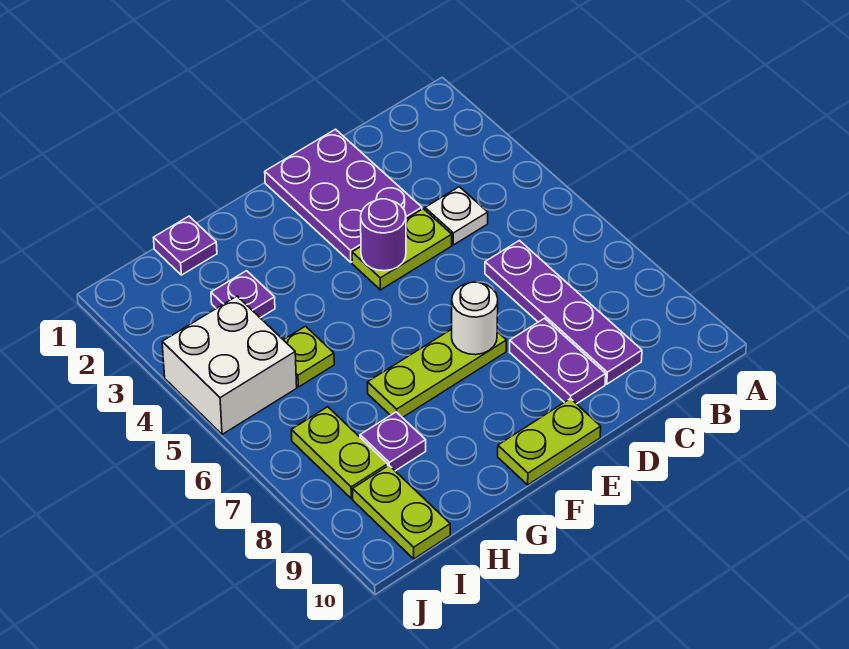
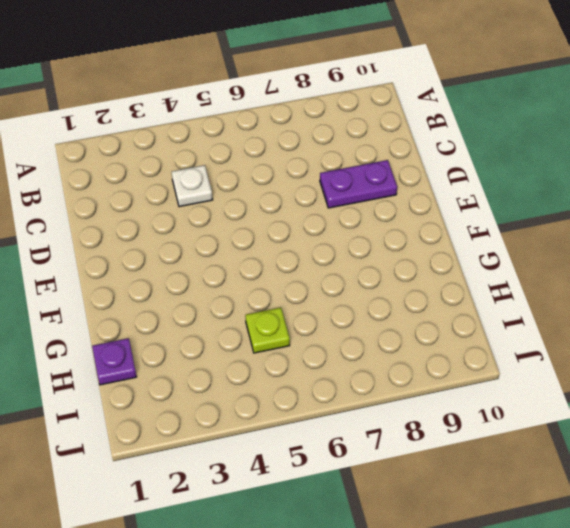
none -> purple 1x4 plate [485,241,642,384]
none -> purple 2x3 plate [265,129,422,262]
none -> lime 1x2 plate [352,209,452,290]

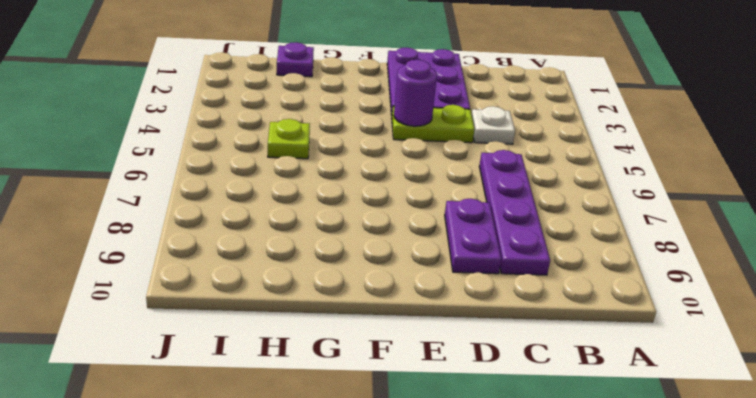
none -> lime 1x3 plate [367,329,506,418]
none -> lime 1x2 plate [498,398,601,485]
none -> purple 1x1 plate [211,271,275,318]

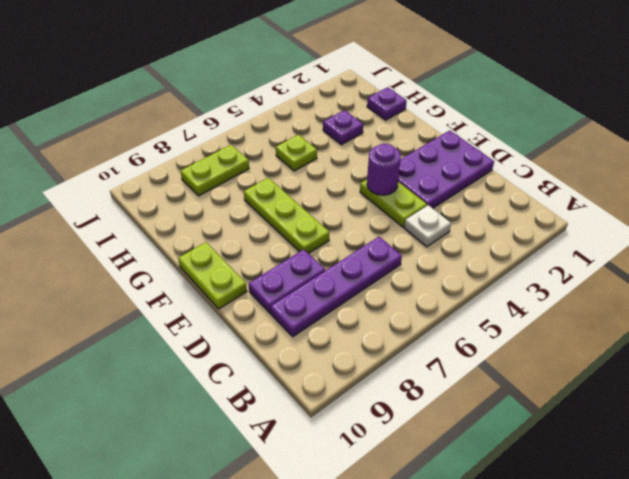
none -> purple 1x1 plate [360,412,426,471]
none -> white 2x2 brick [162,296,297,434]
none -> lime 1x2 plate [353,466,450,559]

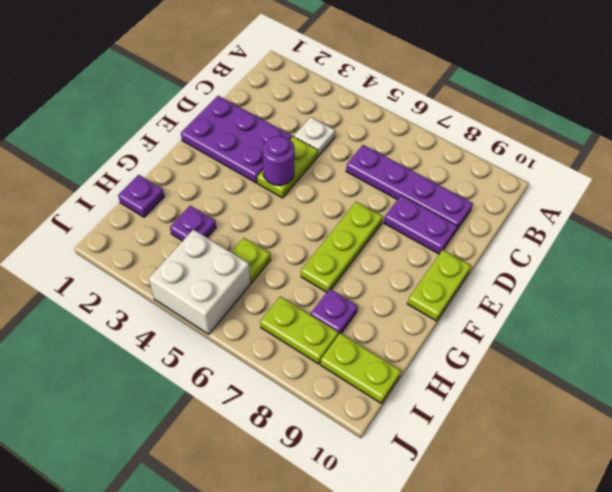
none -> white 1x1 round brick [452,282,498,355]

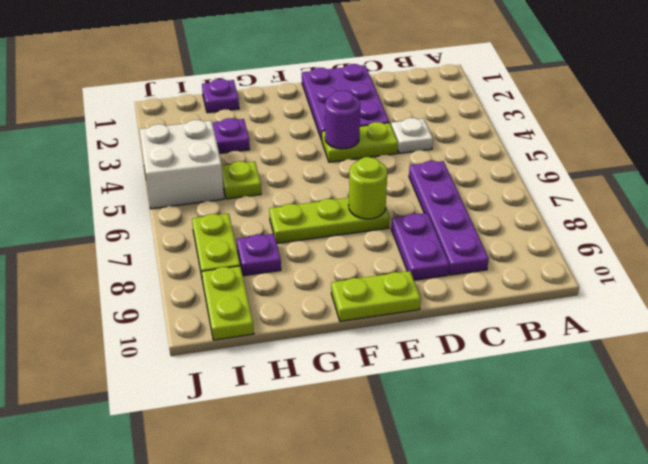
lime 1x1 round brick [349,157,387,219] -> white 1x1 round brick [452,282,498,355]

